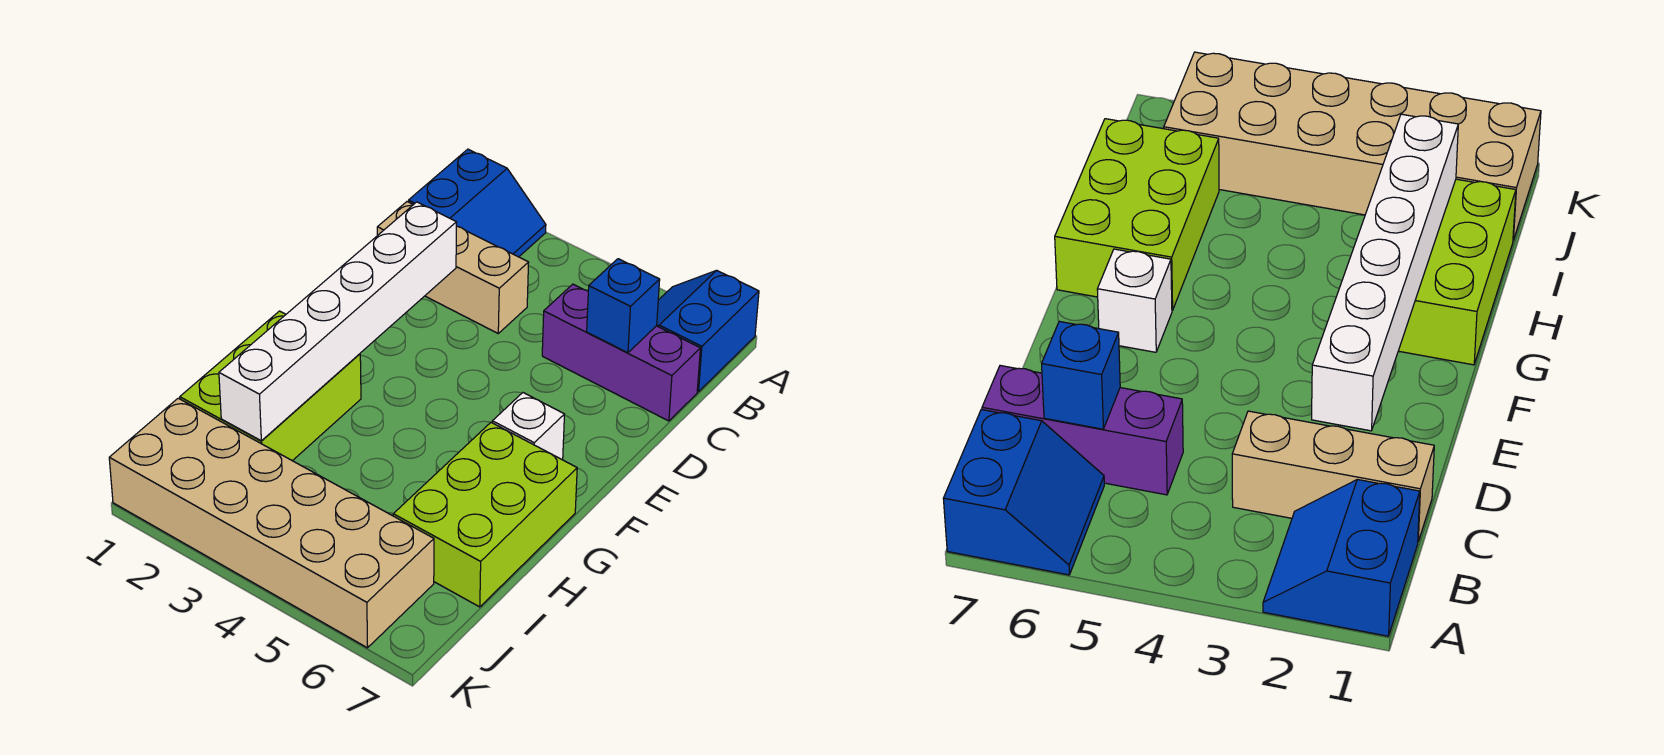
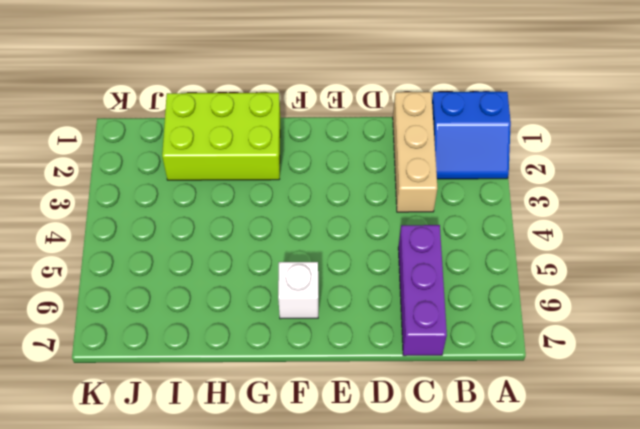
none -> blue 2x2 slope [657,270,759,392]
none -> lime 2x3 brick [393,423,577,607]

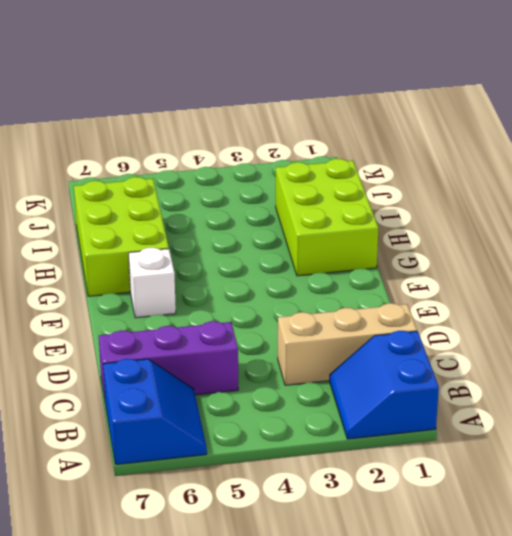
none -> tan 2x6 brick [109,398,434,648]
none -> blue 1x1 brick [587,259,660,353]

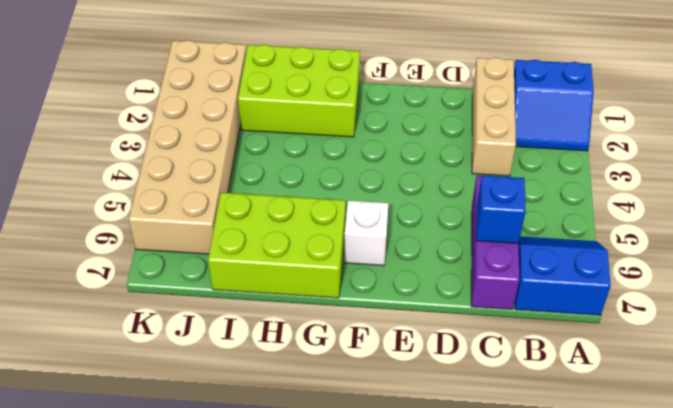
none -> white 1x6 brick [219,202,456,441]

